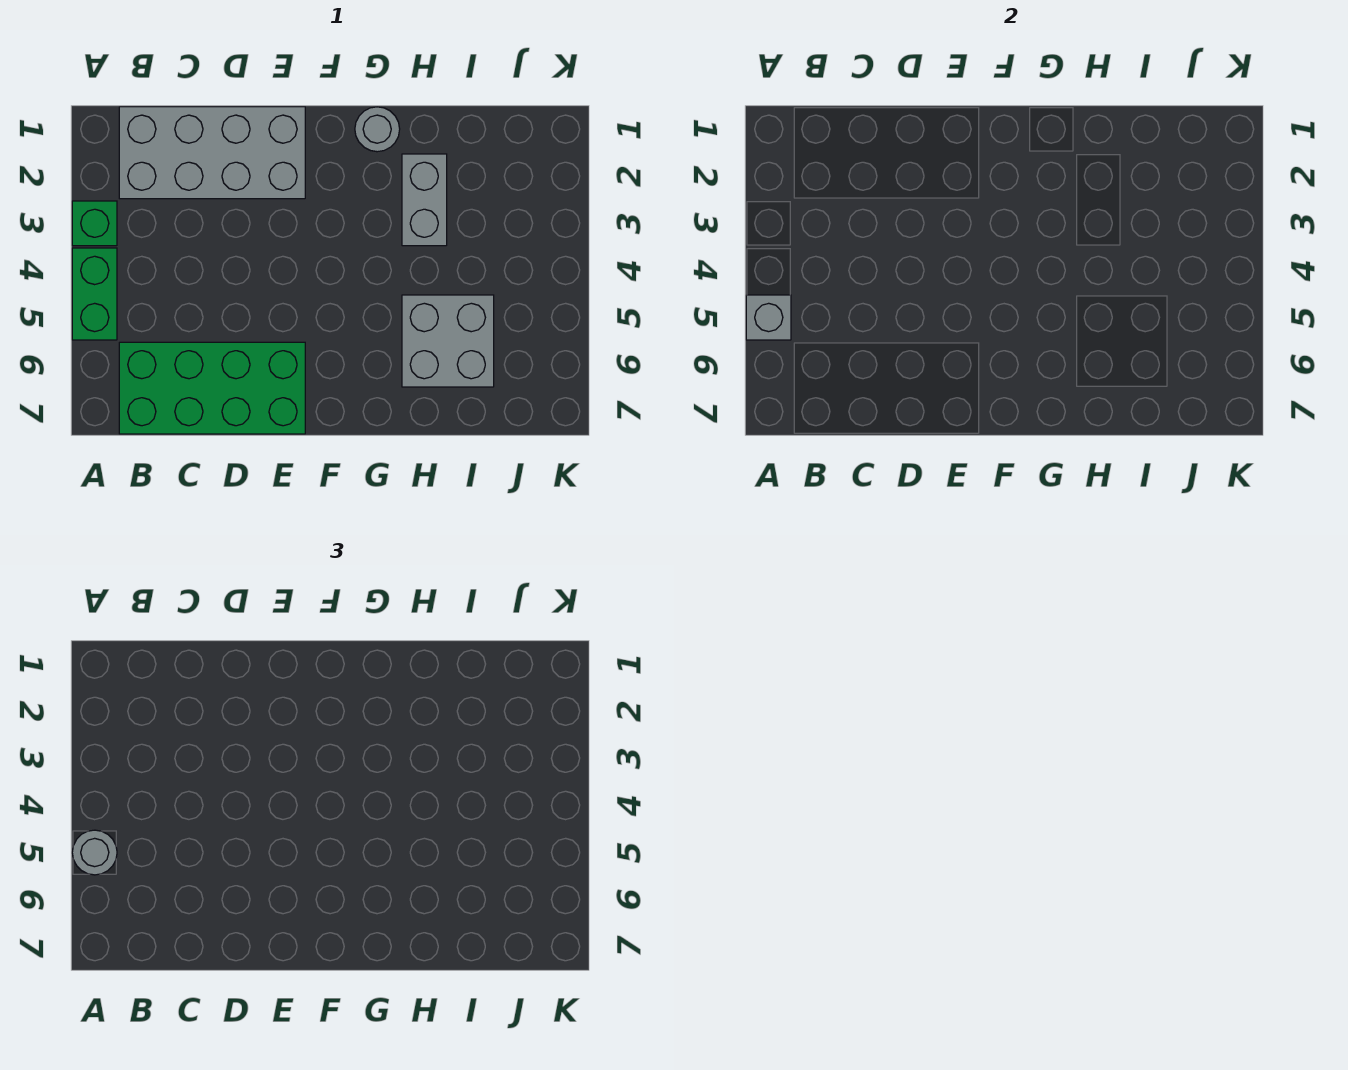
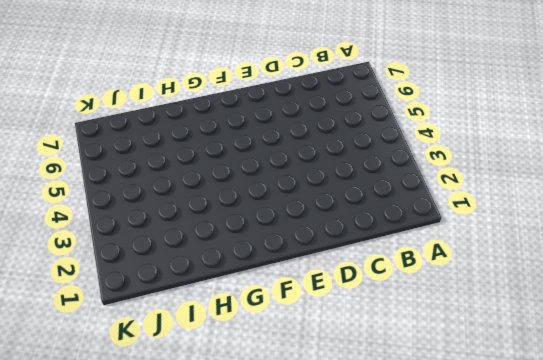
none -> green 1x1 brick [72,201,117,246]
none -> green 1x2 brick [72,248,117,340]

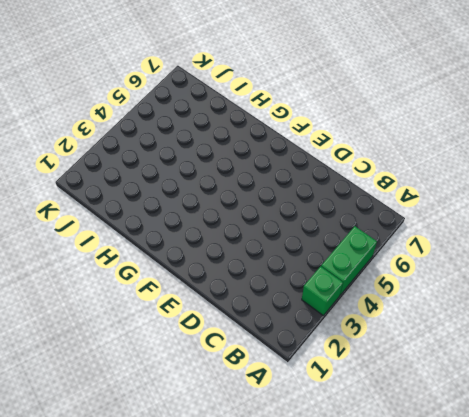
none -> grey 2x4 brick [119,107,305,199]
none -> green 2x4 brick [119,342,305,434]

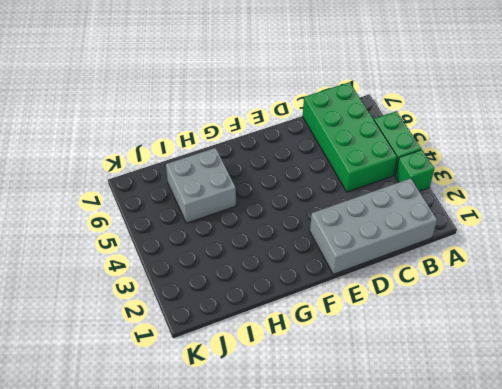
green 2x4 brick [303,82,397,192] -> green 2x4 brick turned to [119,342,305,434]
none -> grey 1x1 round brick [355,107,400,152]
none -> grey 1x2 brick [402,154,447,246]

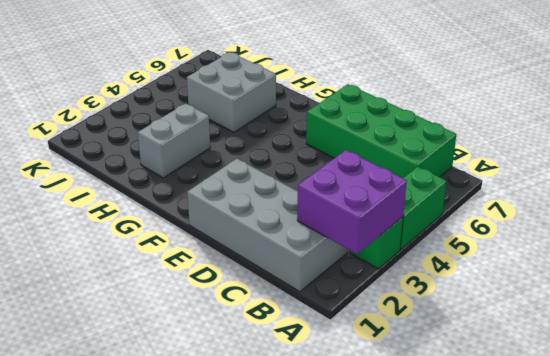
purple 2x2 brick [297,150,407,254] -> none
none -> grey 1x1 round brick [355,107,400,152]
none -> grey 1x1 brick [746,295,791,340]

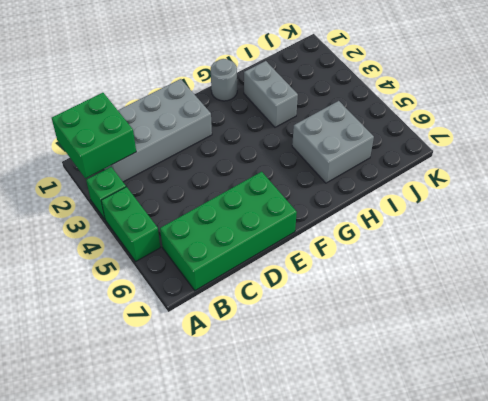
green 2x2 brick [52,93,136,178] -> none
none -> grey 1x1 brick [746,295,791,340]
none -> grey 1x1 round brick [72,830,117,875]

